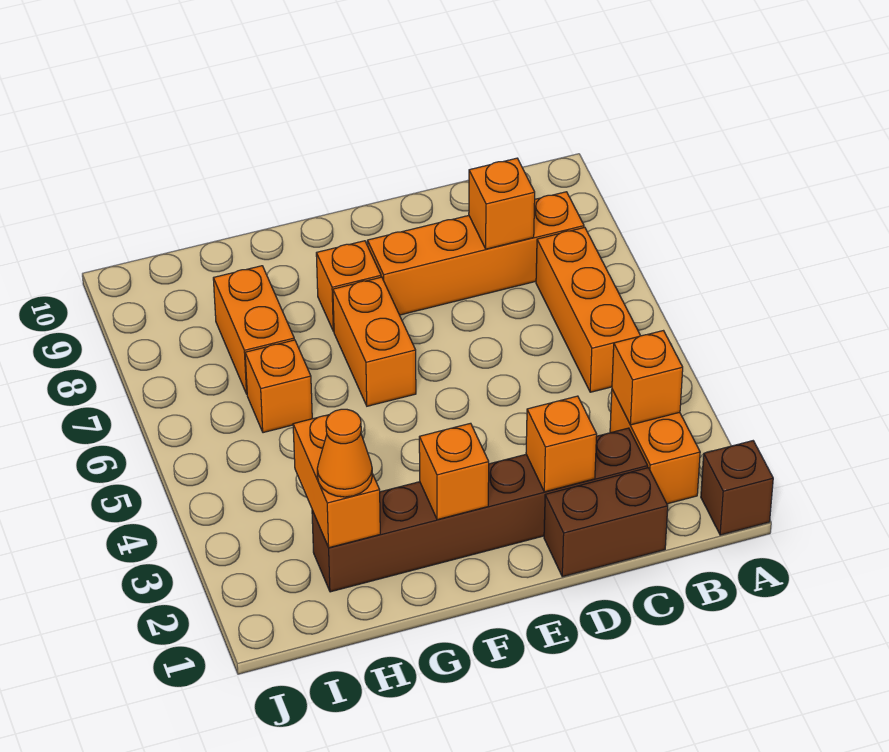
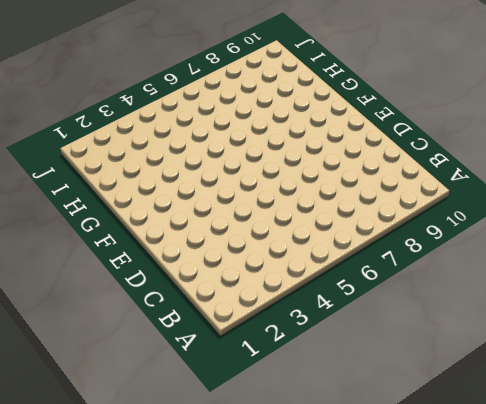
none -> brown 1x1 brick [701,441,773,535]
none -> orange 1x2 brick [610,390,700,504]
none -> orange 1x3 brick [536,227,640,392]

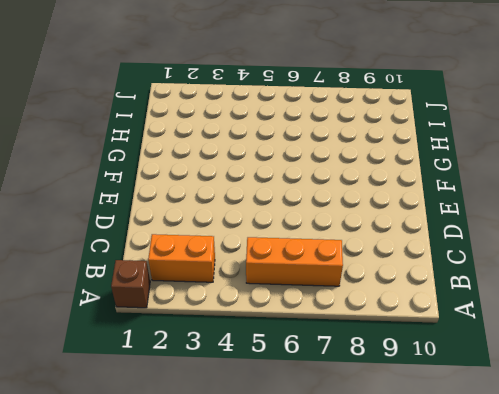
none -> orange 1x4 brick [367,192,584,315]
none -> brown 1x2 brick [544,468,668,577]
none -> brown 1x6 brick [312,428,648,592]

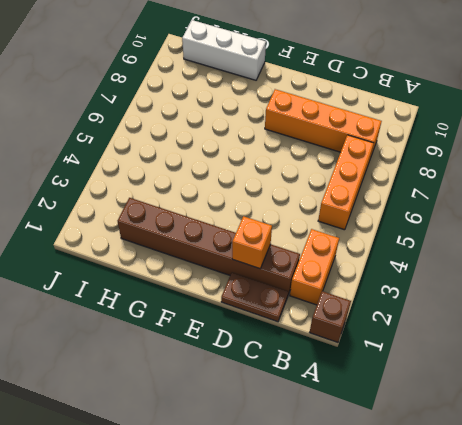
brown 1x2 plate [221,272,288,322] -> brown 1x2 brick [544,468,668,577]
white 1x3 brick [182,20,266,80] -> none
none -> orange 1x2 brick [333,277,416,406]
none -> orange 1x1 brick [316,241,381,331]
none -> orange 1x1 brick [245,340,312,433]

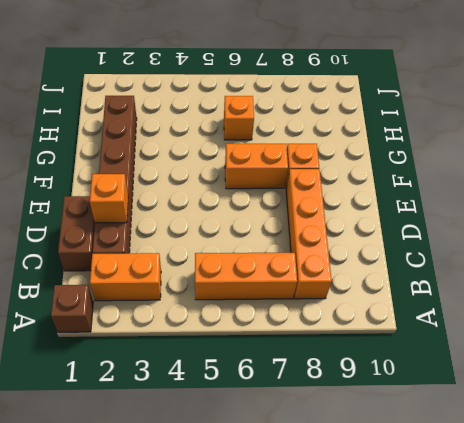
none -> orange 1x2 brick [213,266,294,394]
none -> orange 1x1 brick [612,331,683,425]
none -> orange 1x1 brick [469,158,535,249]

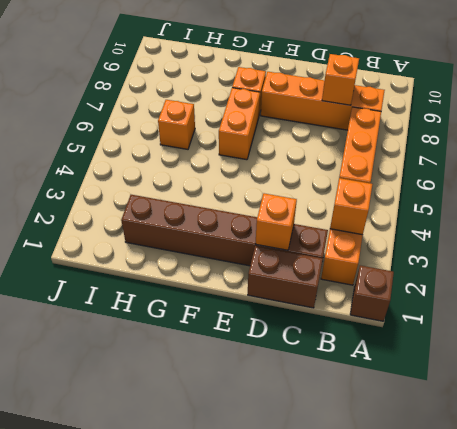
none -> orange 1x2 brick [213,266,294,394]
none -> orange 1x1 brick [419,423,489,520]
none -> orange 1x2 brick [293,415,380,548]

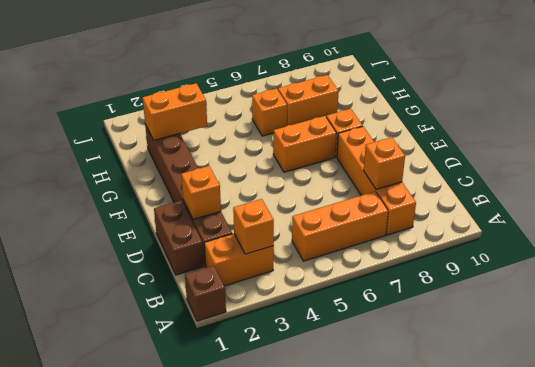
none -> orange 1x1 brick [419,423,489,520]
none -> orange 1x1 cone [317,409,372,497]

